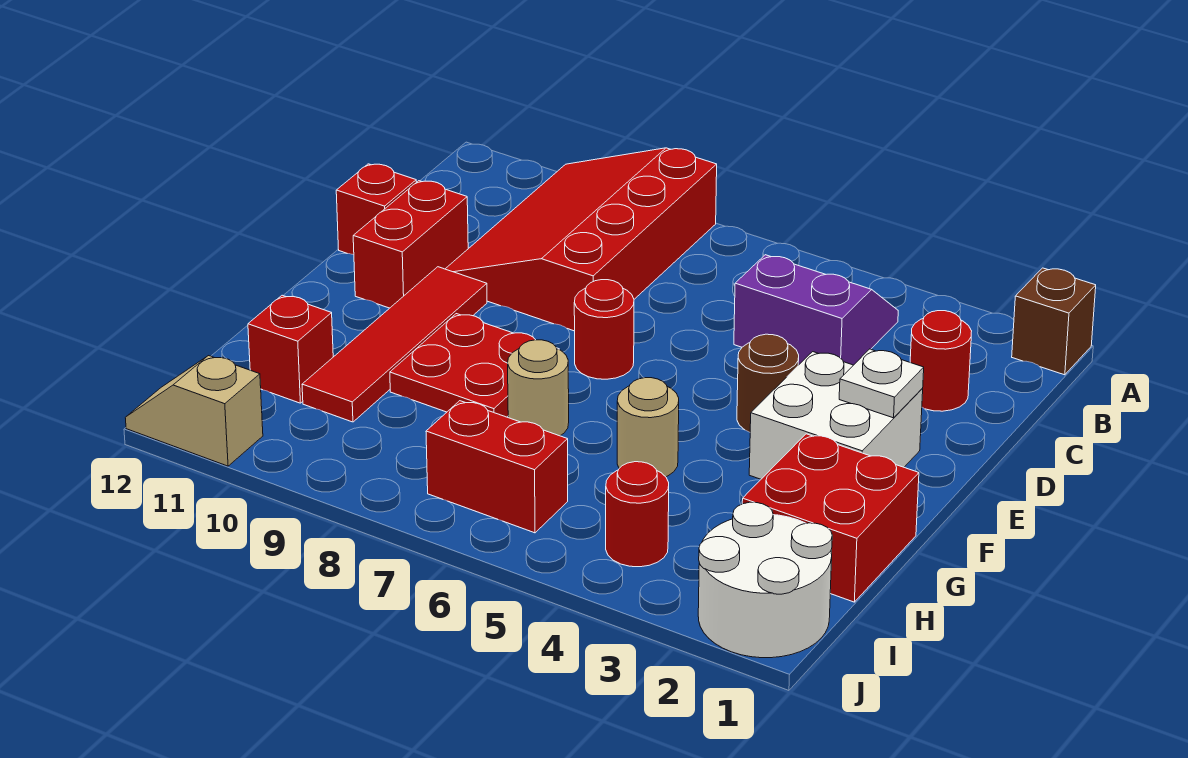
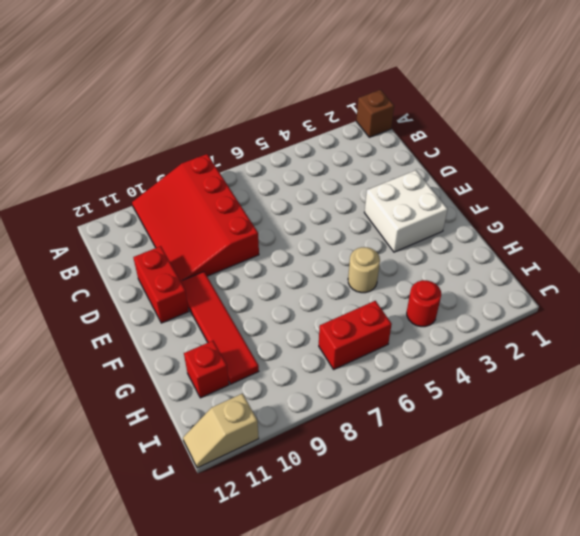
none -> purple 2x2 slope [734,255,898,365]
none -> red 1x1 round brick [910,311,972,411]
none -> red 1x1 brick [336,164,416,255]

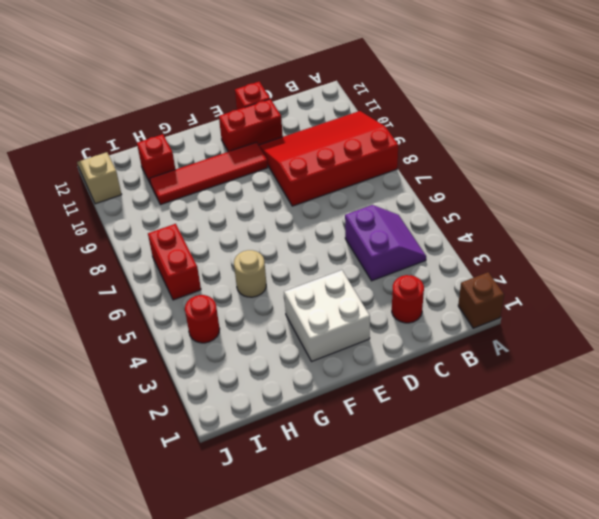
none -> brown 1x1 round brick [737,334,799,432]
none -> red 1x1 round brick [574,280,634,379]
none -> red 2x2 plate [390,314,558,417]

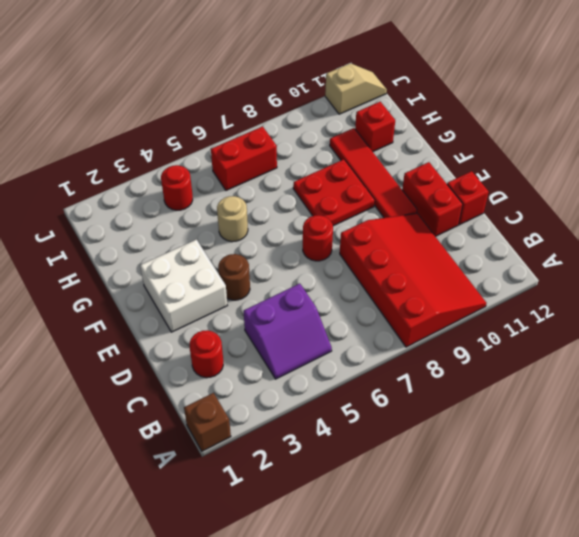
none -> red 2x2 brick [742,434,919,602]
none -> tan 1x1 round brick [508,340,569,436]
none -> white 2x2 round brick [698,502,832,658]

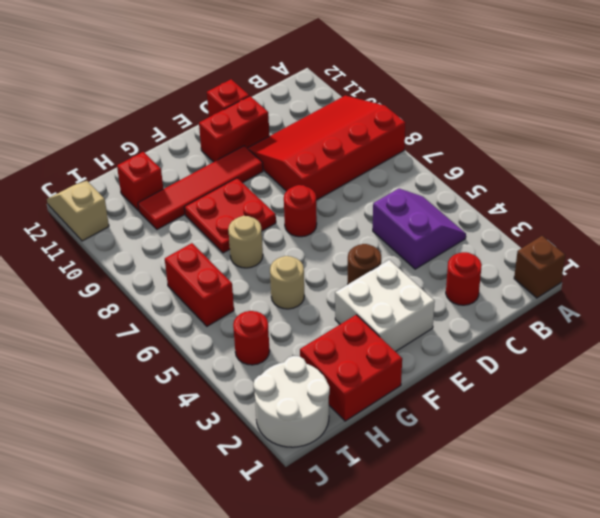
none -> white 1x1 plate [839,349,924,418]

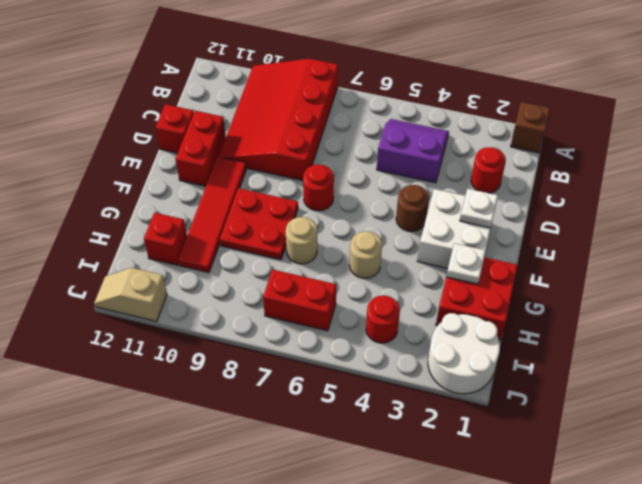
white 1x1 plate [446,243,486,284] -> none

